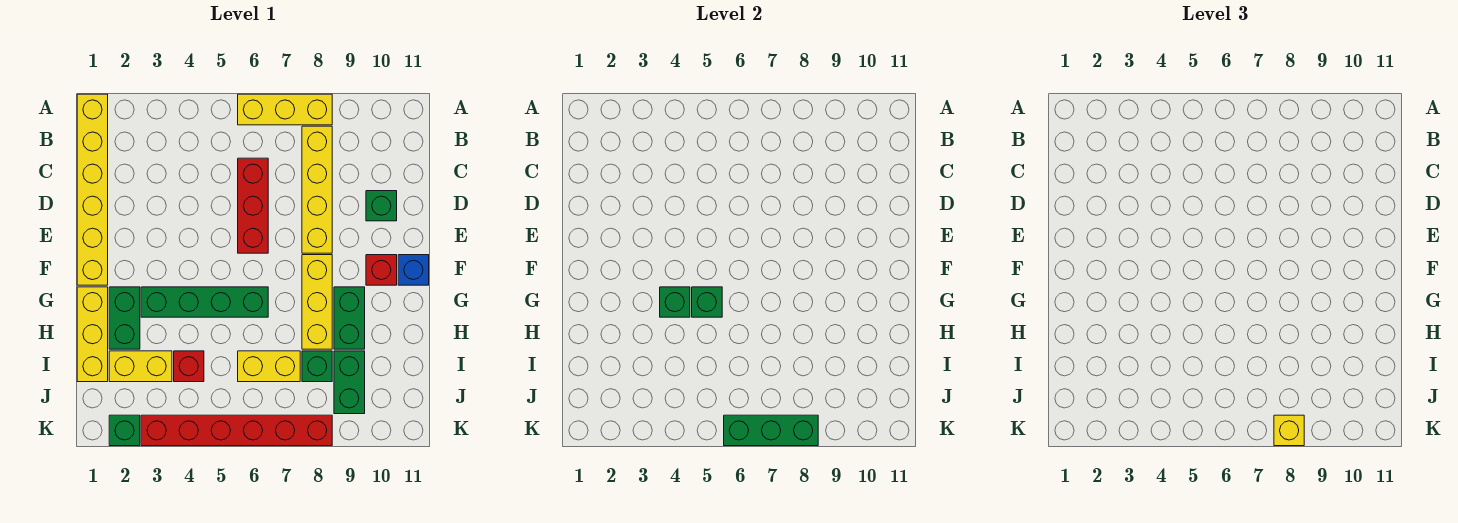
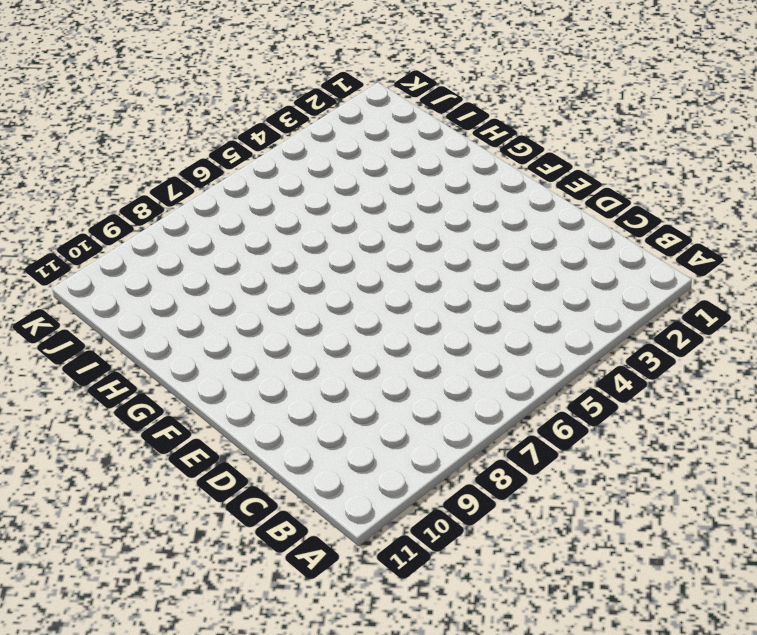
none -> yellow 1x6 brick [77,94,108,285]
none -> yellow 1x3 brick [238,94,332,125]
none -> yellow 1x4 brick [302,126,332,253]

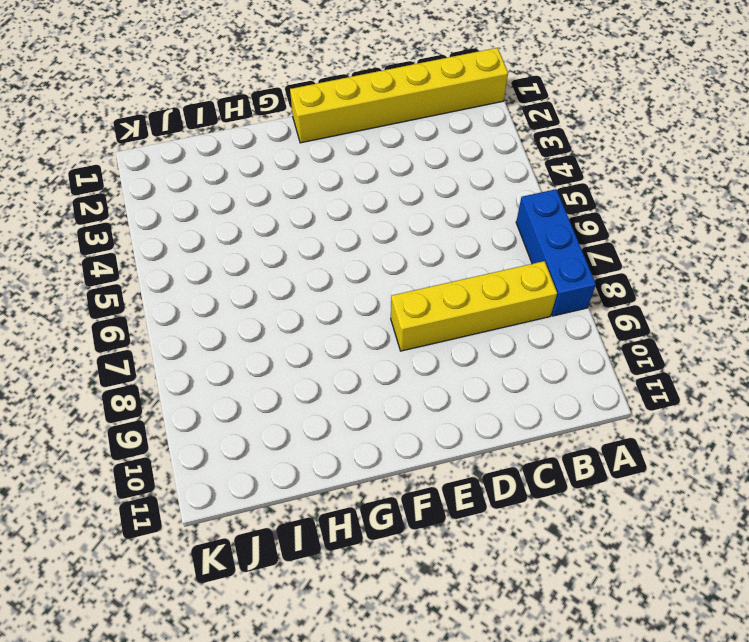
blue 1x3 brick [516,189,596,316] -> yellow 1x3 brick [238,94,332,125]
none -> red 1x3 brick [238,158,268,253]
none -> green 1x1 brick [366,191,397,221]
none -> yellow 1x3 brick [302,255,332,349]

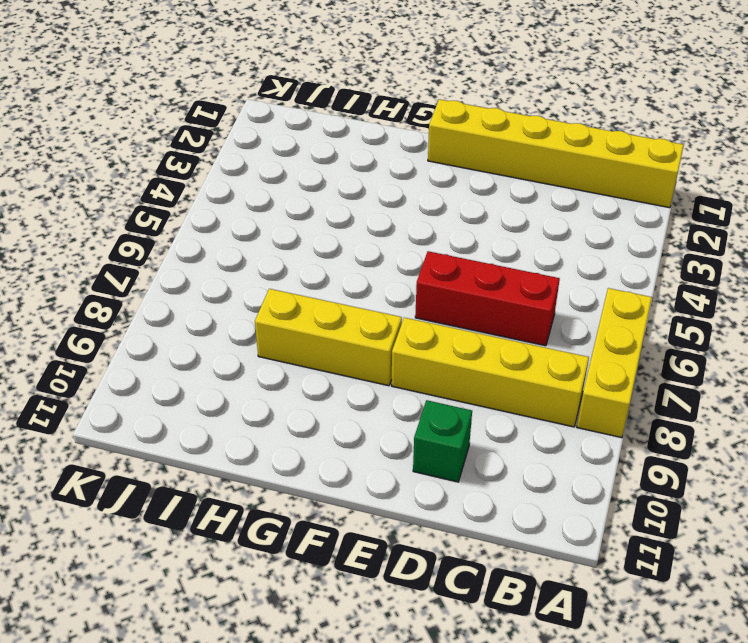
none -> red 1x1 brick [366,255,397,285]
none -> blue 1x1 brick [398,255,429,285]
none -> yellow 1x3 brick [77,287,108,382]

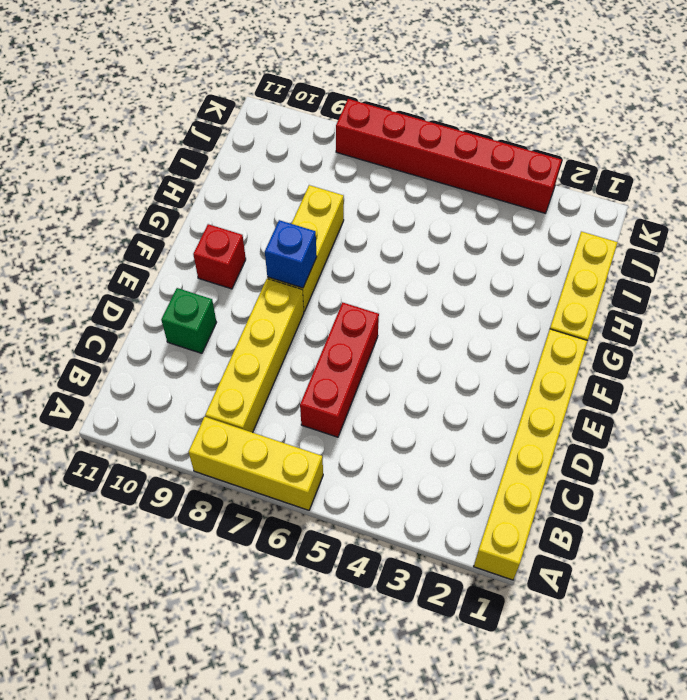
blue 1x1 brick [265,220,317,288] -> blue 1x1 brick moved to [398,255,429,285]
none -> green 1x2 brick [109,287,140,349]
none -> green 1x4 brick [141,287,268,317]
none -> green 1x2 brick [334,287,365,349]

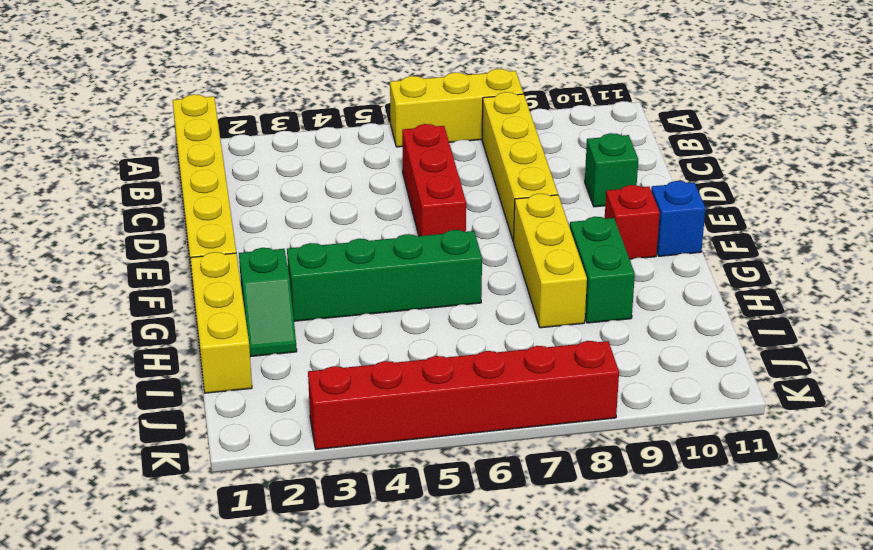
green 1x2 slope [239,248,297,357] -> green 1x2 brick [109,287,140,349]
none -> yellow 1x2 brick [109,351,172,382]
none -> red 1x1 brick [174,351,204,382]
none -> yellow 1x2 brick [238,351,300,382]

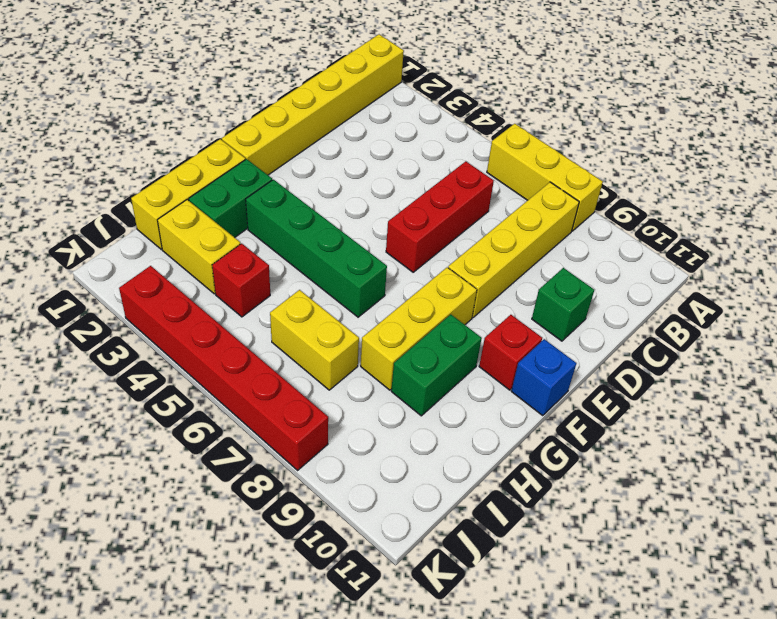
none -> green 1x1 brick [302,351,332,382]
none -> green 1x2 brick [334,351,365,414]
none -> green 1x1 brick [109,415,140,446]

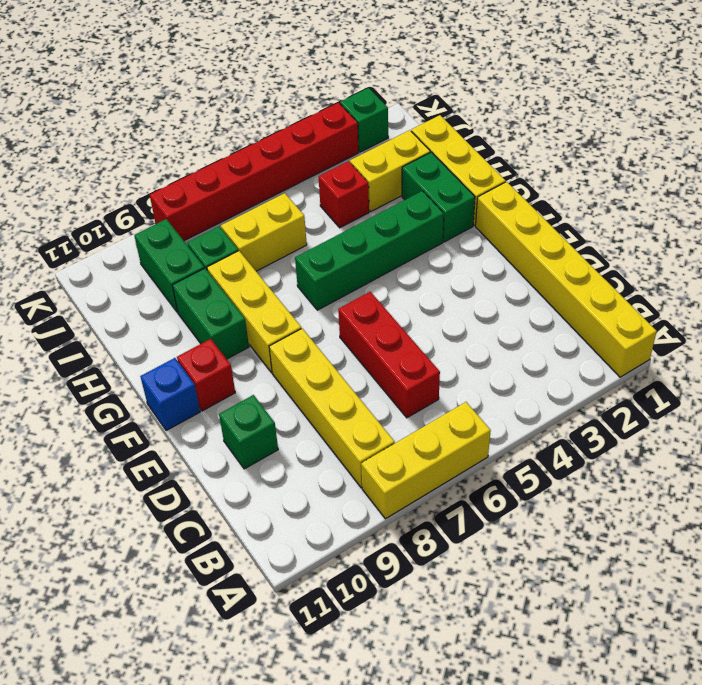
none -> green 1x1 brick [660,287,690,317]
none -> green 1x1 brick [692,287,722,317]
none -> green 1x3 brick [724,415,818,446]

